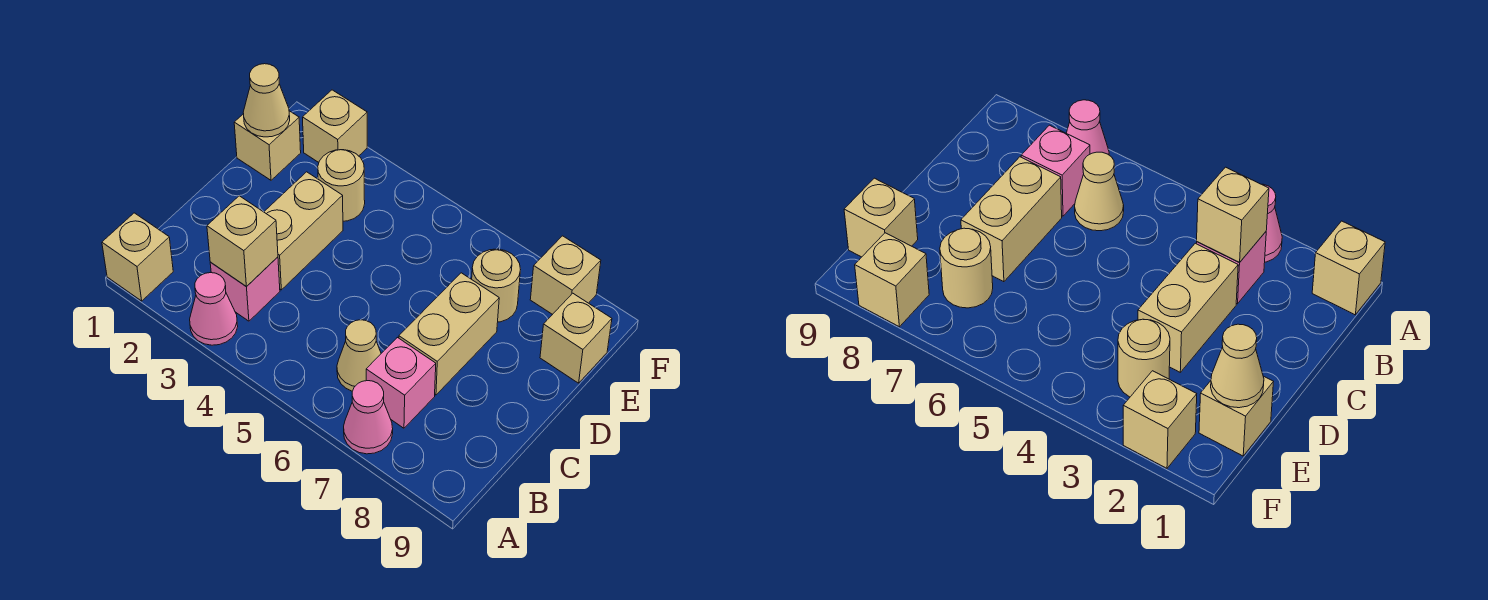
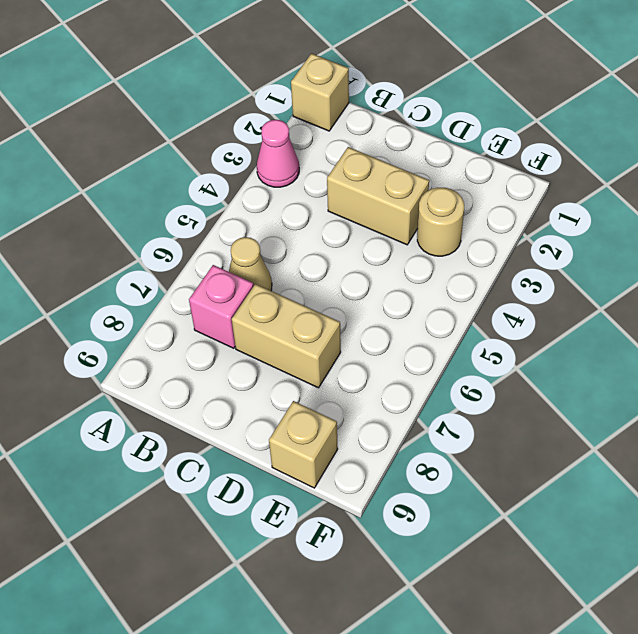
none -> pink 1x1 cone [344,381,393,454]
none -> pink 1x1 brick [210,257,280,321]
none -> tan 1x1 brick [234,111,301,180]

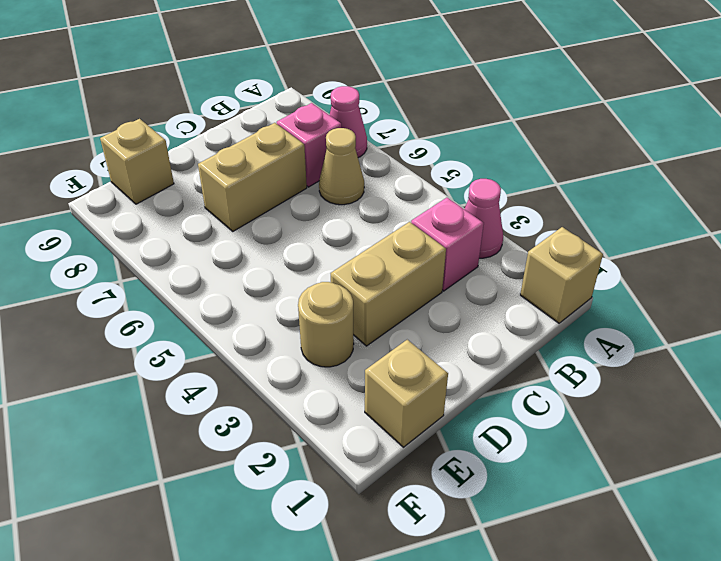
none -> tan 1x1 round brick [472,249,521,322]
none -> tan 1x1 brick [303,90,367,162]
none -> tan 1x1 brick [530,236,601,314]

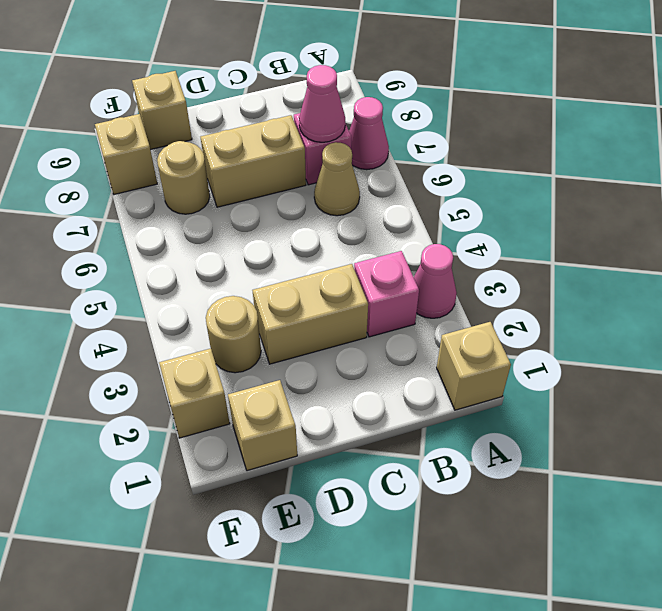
pink 1x1 cone [299,65,345,142] -> none
none -> tan 1x1 brick [207,196,278,287]
none -> tan 1x1 cone [243,64,290,137]

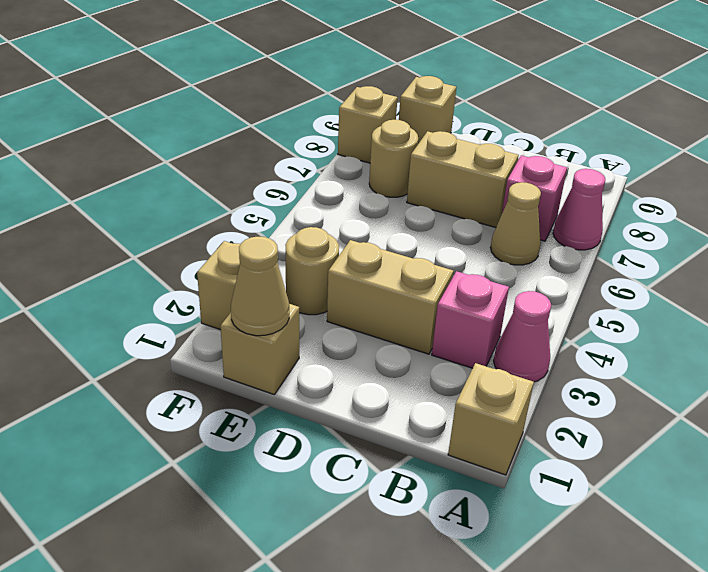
none -> tan 1x1 brick [207,196,278,287]

